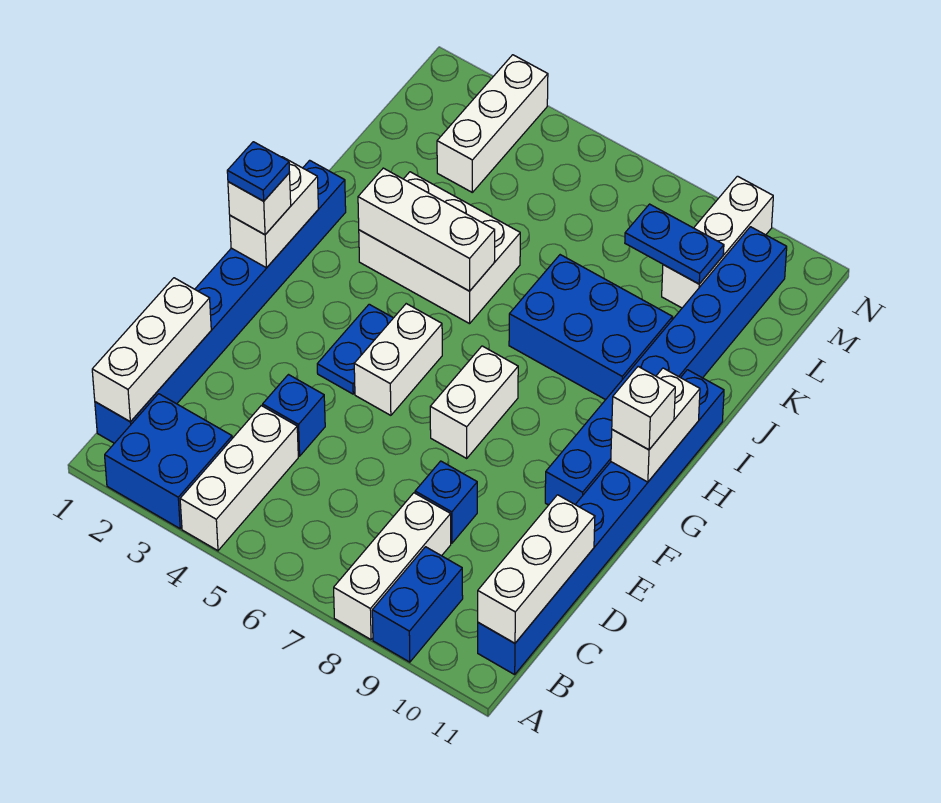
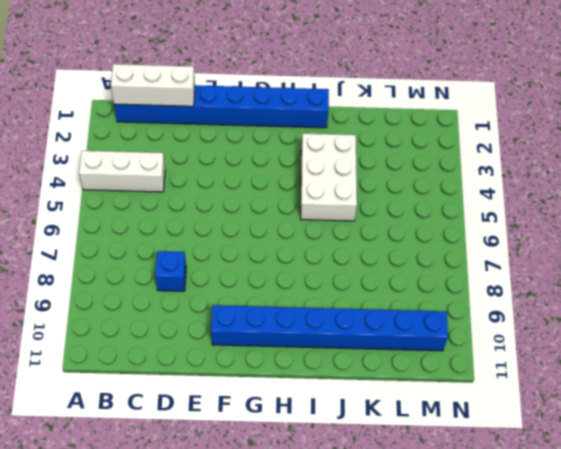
none -> blue 2x2 brick [105,394,232,529]
none -> white 1x3 brick [334,493,451,639]
none -> blue 1x2 brick [372,547,463,662]

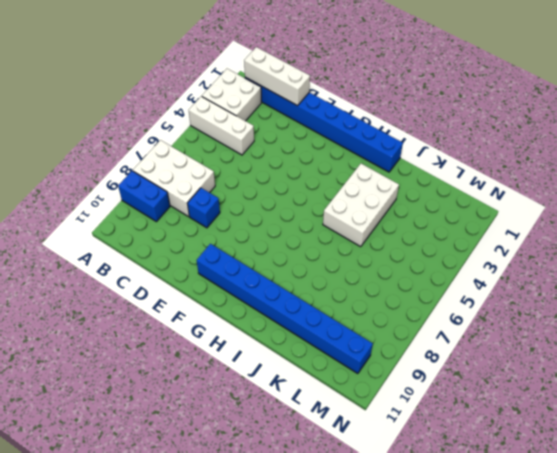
white 2x2 brick [202,69,262,121] -> blue 2x2 brick [105,394,232,529]
white 2x3 brick [133,140,215,217] -> white 1x3 brick [334,493,451,639]
none -> blue 1x8 brick [478,370,724,675]
none -> blue 1x1 brick [263,375,325,456]
none -> blue 1x2 plate [317,304,393,394]

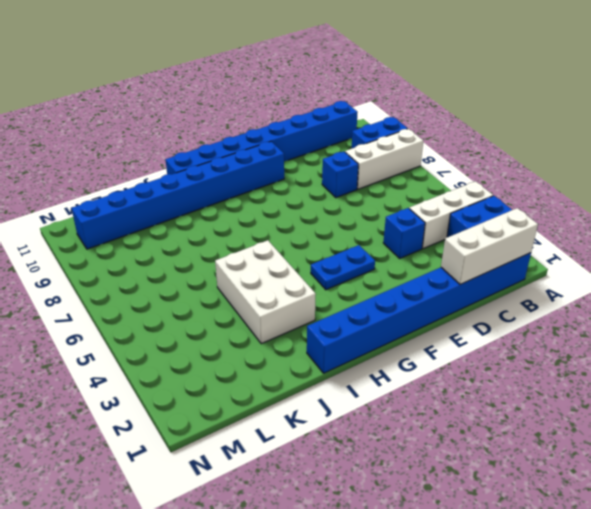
none -> white 1x2 brick [354,304,442,415]
none -> white 1x2 brick [430,346,518,458]
none -> blue 2x3 brick [509,255,673,400]

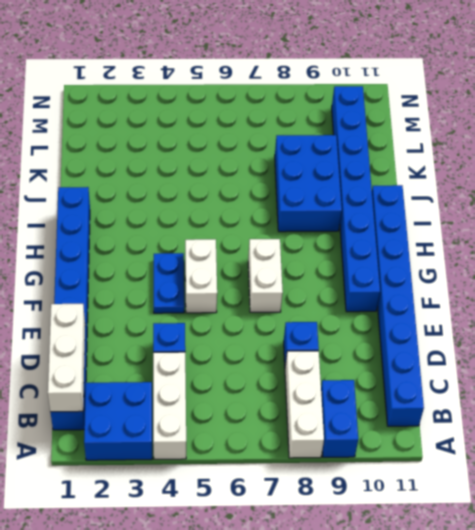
blue 2x3 brick [275,135,342,232] -> blue 2x3 brick turned to [509,255,673,400]
none -> white 2x3 brick [359,172,520,324]
none -> white 1x3 brick [437,55,548,192]
none -> white 1x3 brick [662,176,773,308]

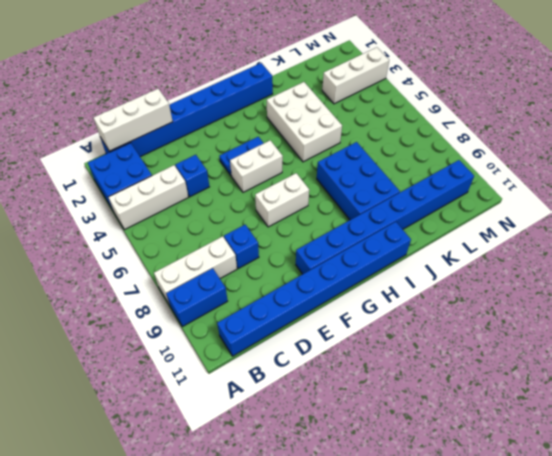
none -> white 1x3 brick [662,176,773,308]
none -> white 1x3 brick [478,495,595,643]
none -> white 1x2 brick [230,157,318,268]

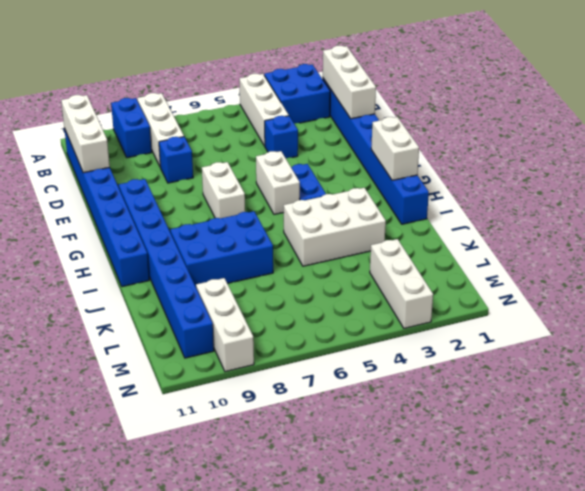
none -> white 1x2 brick [611,368,700,482]
none -> white 1x3 brick [358,168,495,291]
none -> blue 1x2 plate [625,204,724,284]

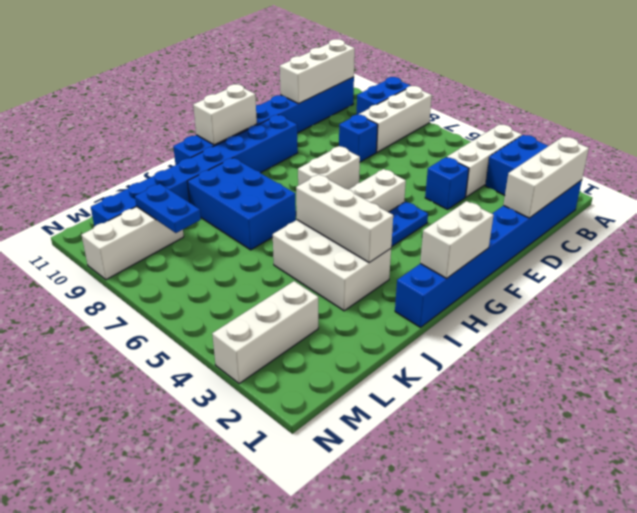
none -> white 1x1 brick [228,173,291,235]
none -> white 1x1 brick [612,367,675,450]
none -> blue 1x1 plate [227,142,289,201]

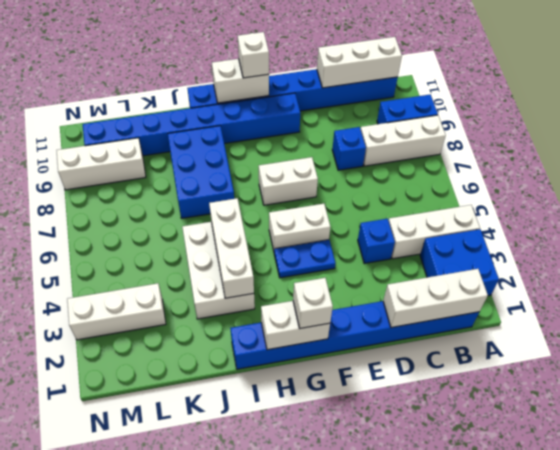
none -> blue 1x2 plate [625,204,724,284]
none -> blue 1x1 plate [227,142,289,201]

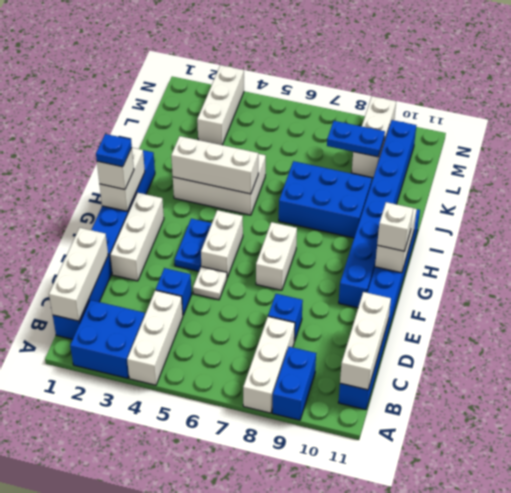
white 1x3 brick [110,193,164,281] -> none
white 1x1 plate [193,267,227,300] -> none

